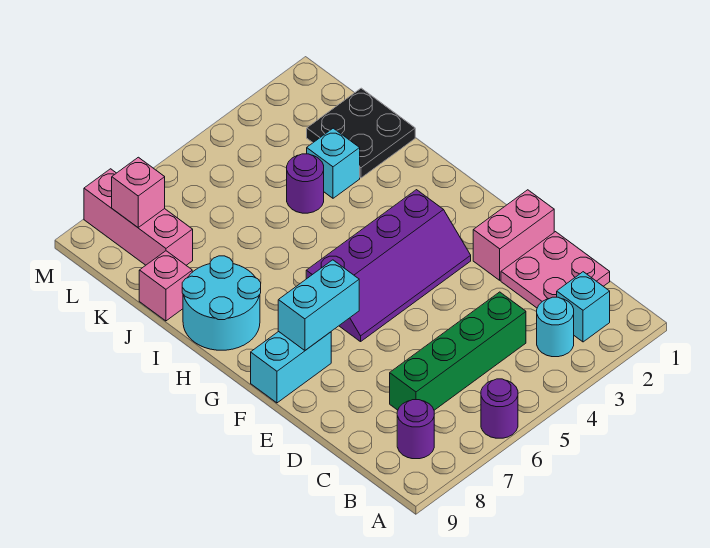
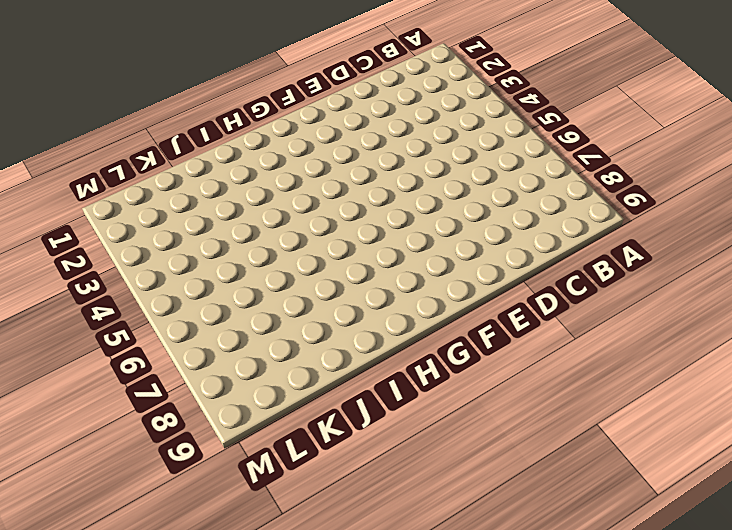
none -> purple 1x1 round brick [481,379,518,438]
none -> cyan 1x1 brick [557,272,610,342]
none -> cyan 1x1 round brick [537,297,574,357]

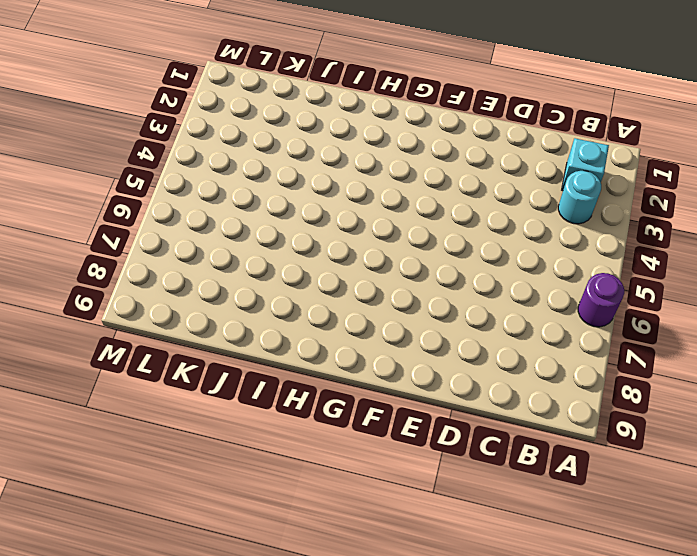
none -> purple 1x1 round brick [397,400,434,459]
none -> pink 2x2 plate [501,232,610,308]
none -> green 1x4 brick [390,292,526,410]

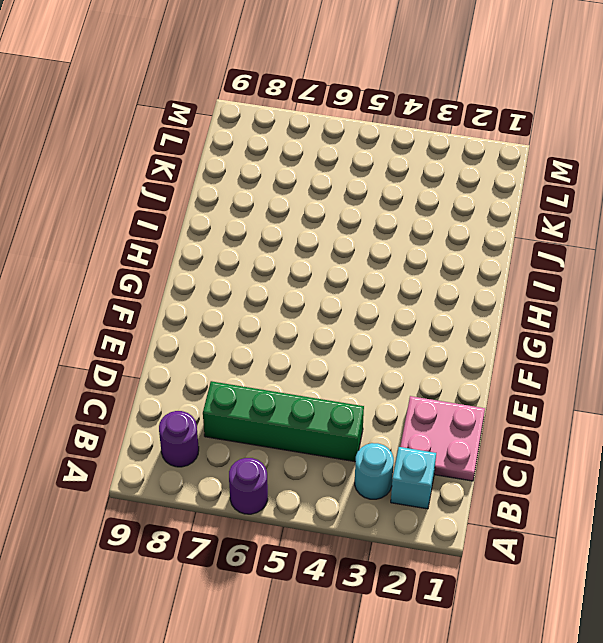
none -> pink 1x2 brick [473,190,554,280]
none -> purple 2x4 slope [306,190,471,342]
none -> cyan 1x2 brick [251,331,331,403]

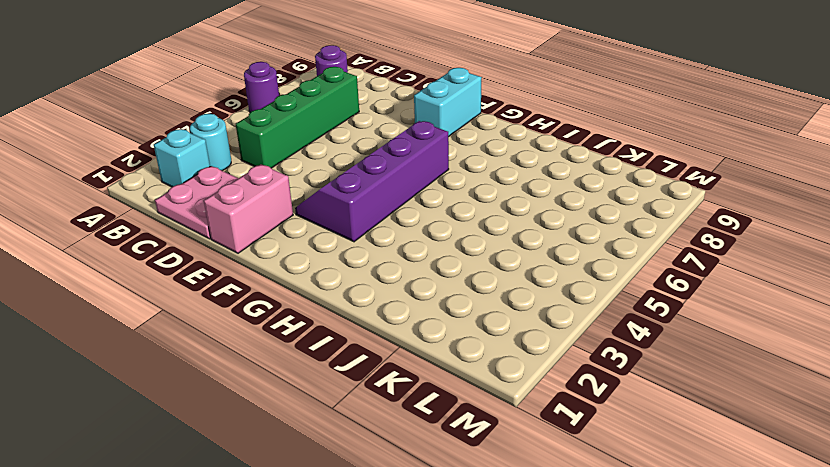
none -> cyan 2x2 round brick [182,256,261,350]
none -> black 2x2 plate [307,88,415,178]
none -> cyan 1x1 brick [307,128,360,198]

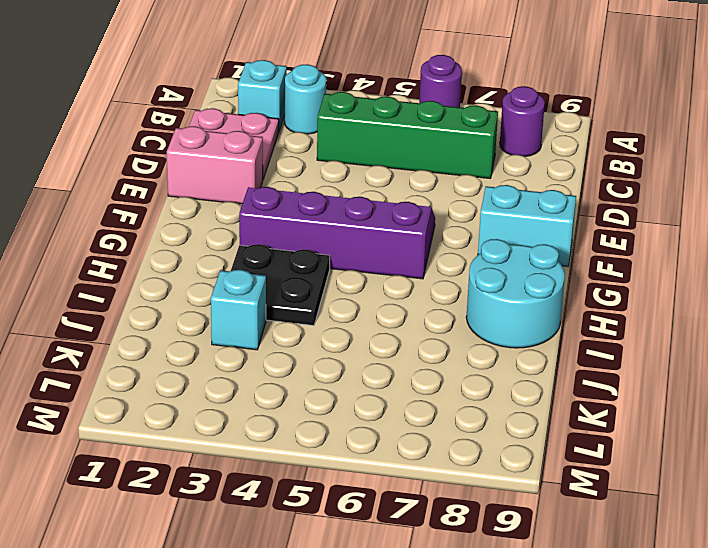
black 2x2 plate [231,244,330,325] -> black 2x2 plate moved to [307,88,415,178]
none -> purple 1x1 round brick [287,154,324,213]
none -> pink 1x1 brick [139,251,192,321]
none -> pink 1x3 brick [84,169,193,265]

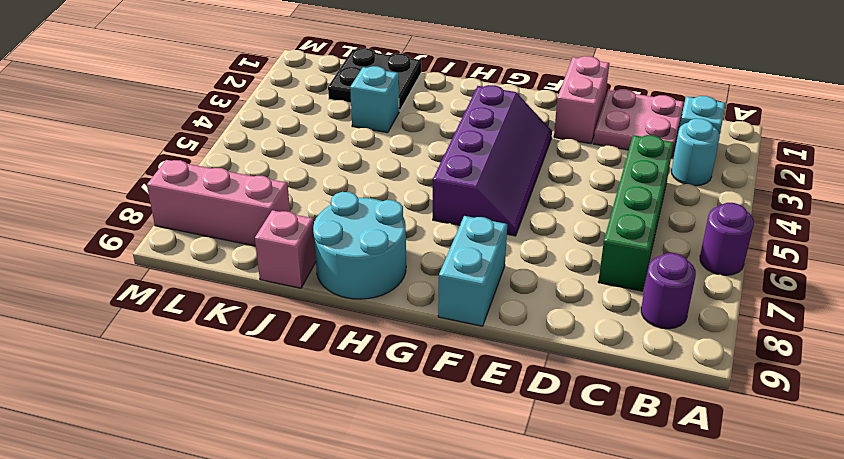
none -> purple 1x1 round brick [287,154,324,213]
none -> cyan 1x2 brick [278,260,359,350]
none -> pink 1x1 brick [112,157,165,227]

